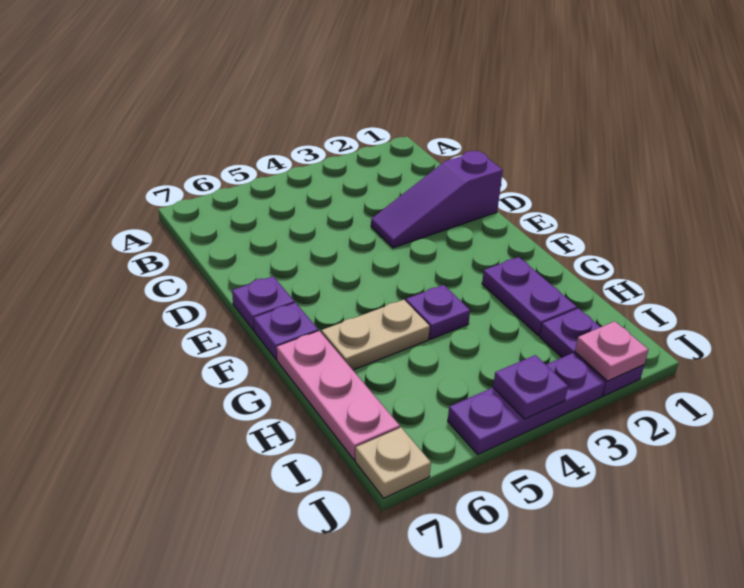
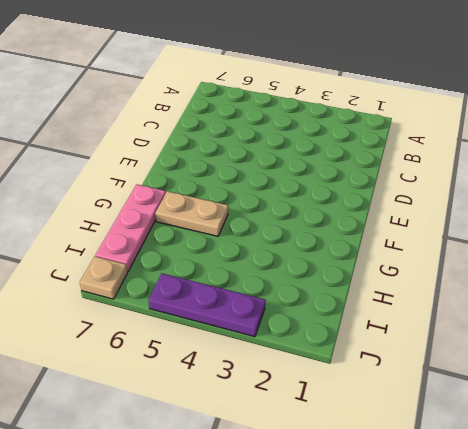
none -> purple 1x3 slope [371,151,503,248]
none -> purple 1x1 plate [232,276,295,330]
none -> purple 1x1 plate [254,303,318,360]

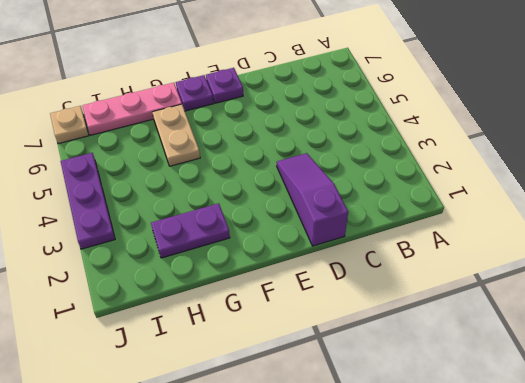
none -> purple 1x1 plate [406,285,470,339]
none -> purple 1x2 plate [540,308,644,396]
none -> pink 1x1 plate [575,321,648,381]

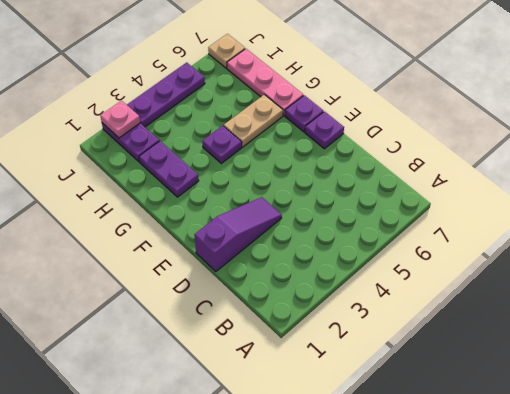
none -> purple 1x1 plate [493,355,568,419]

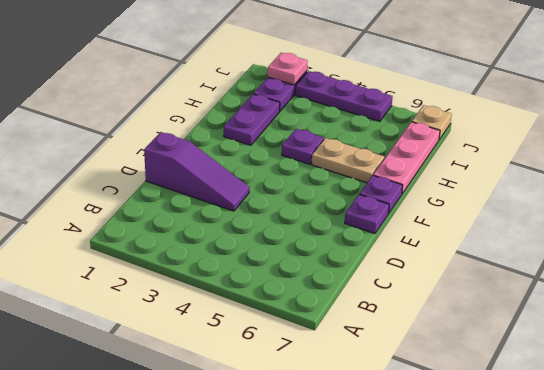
none -> purple 1x1 plate [493,355,568,419]

